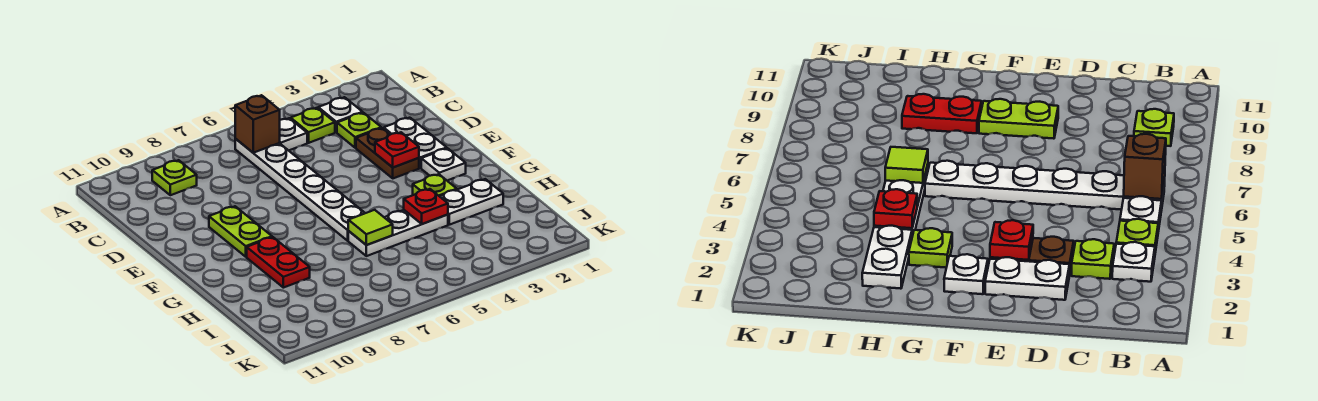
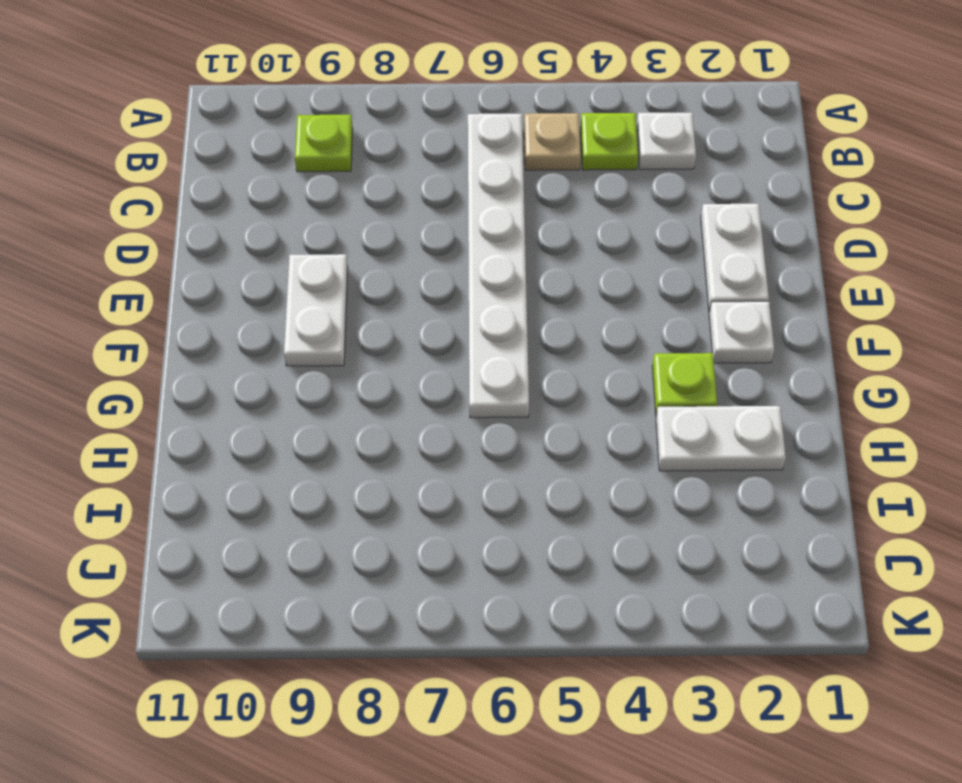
tan 1x1 plate [524,113,581,170] -> white 1x1 plate [280,118,307,151]
white 1x2 plate [284,254,348,366] -> lime 1x2 plate [209,206,272,257]
none -> lime 1x1 plate [337,113,381,148]
none -> brown 1x2 plate [356,128,419,178]
none -> red 1x2 plate [247,237,310,288]

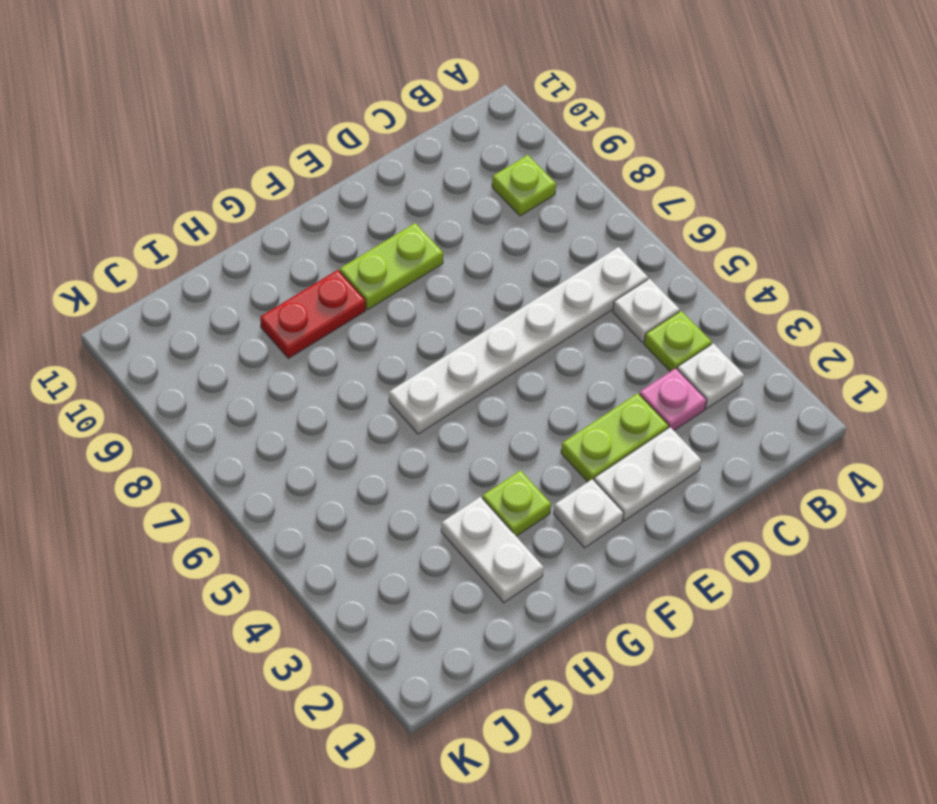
pink 1x1 plate [639,368,707,430] -> lime 1x1 plate [337,113,381,148]
lime 1x2 plate [561,393,669,482] -> brown 1x2 plate [356,128,419,178]
none -> white 1x3 plate [348,210,448,256]
none -> brown 1x1 brick [235,95,280,153]
none -> red 1x1 plate [375,132,419,167]

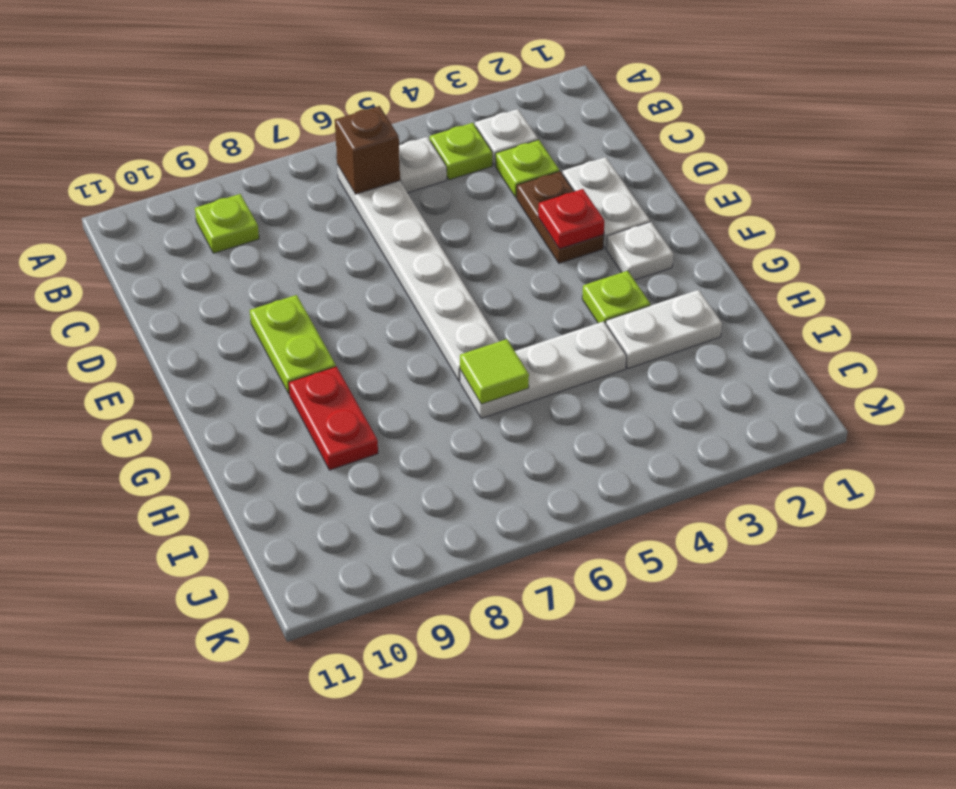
none -> red 1x1 plate [404,189,448,224]

